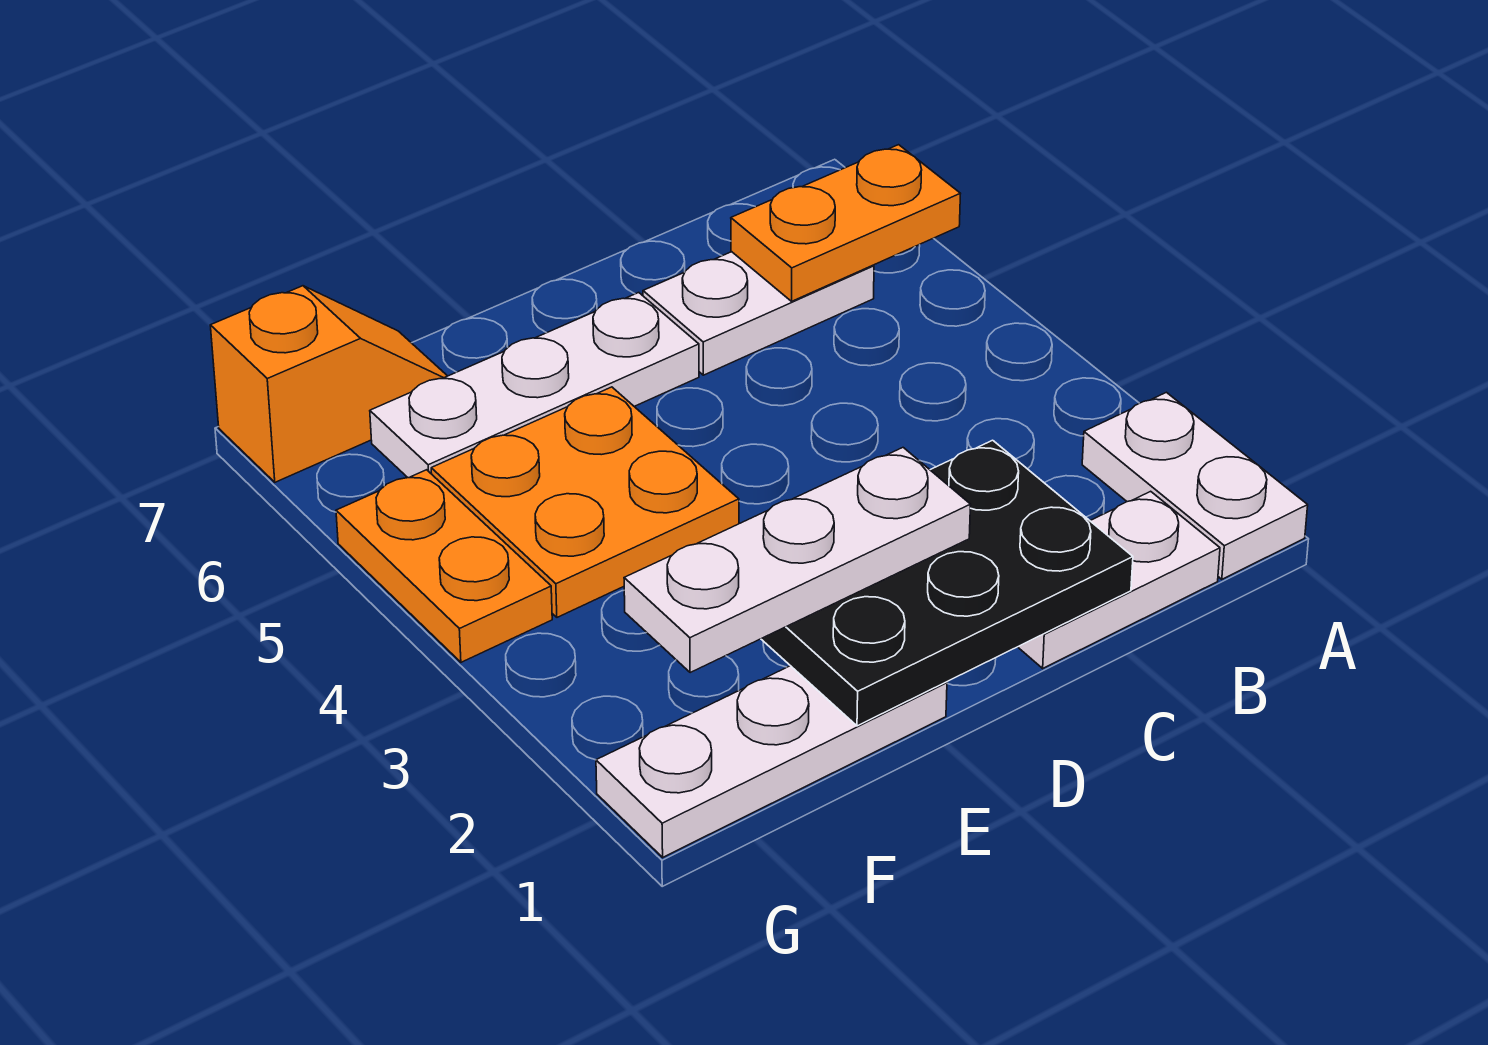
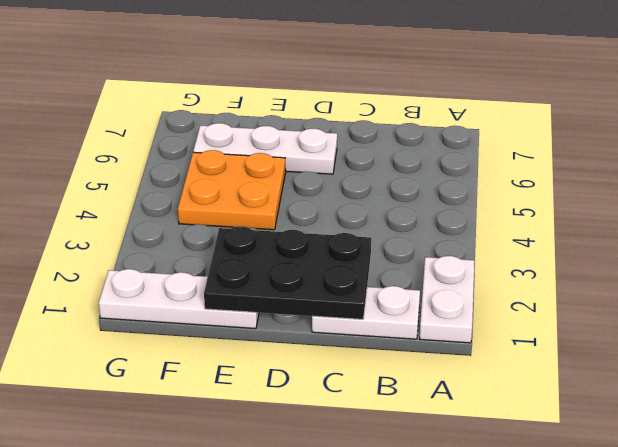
none -> white 1x2 plate [643,252,874,375]
none -> orange 1x2 slope [210,286,447,482]

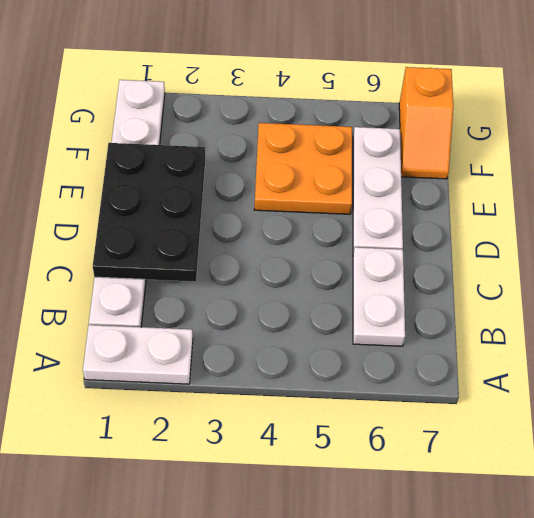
none -> orange 1x2 plate [336,470,552,662]
none -> orange 1x2 plate [731,145,961,301]

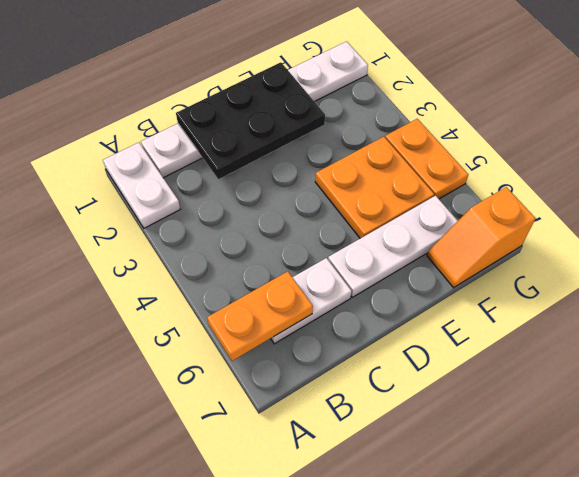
none -> white 1x3 plate [624,448,971,673]

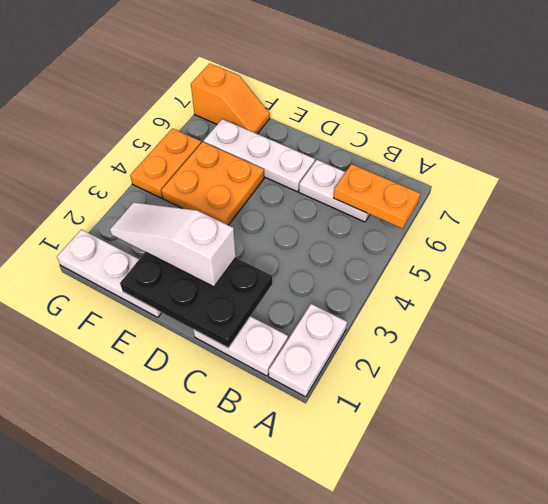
white 1x3 slope [110,202,236,287] -> white 1x3 plate [624,448,971,673]

